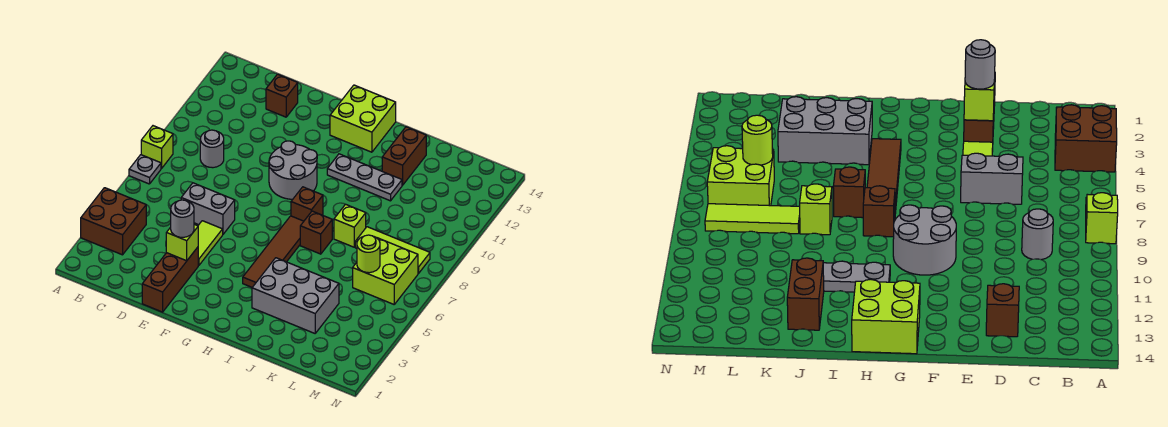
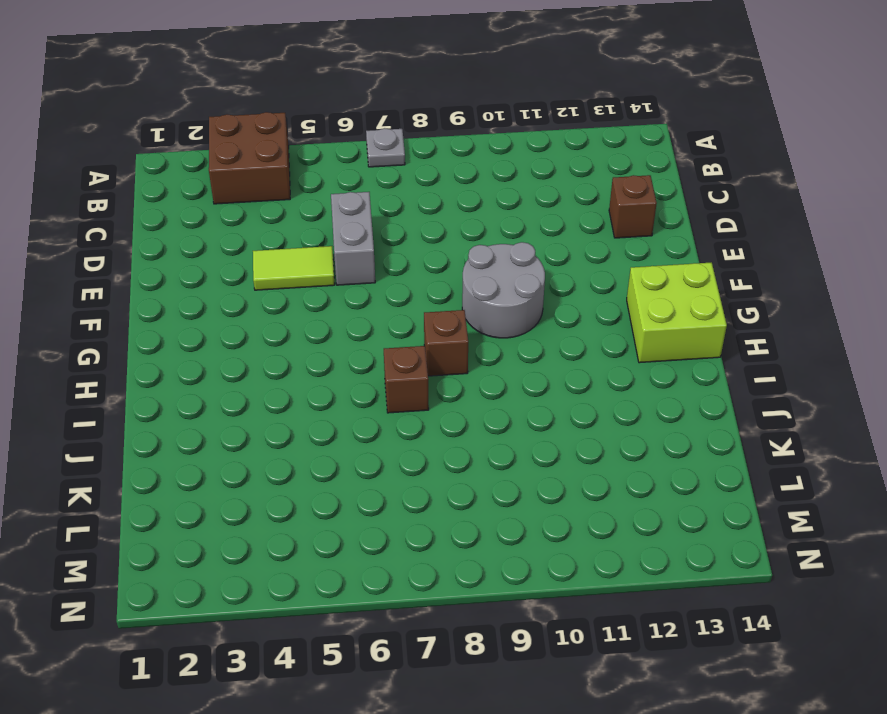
none -> lime 1x1 brick [141,126,173,168]
none -> grey 1x1 round brick [200,130,224,168]
none -> brown 1x3 brick [142,247,198,312]

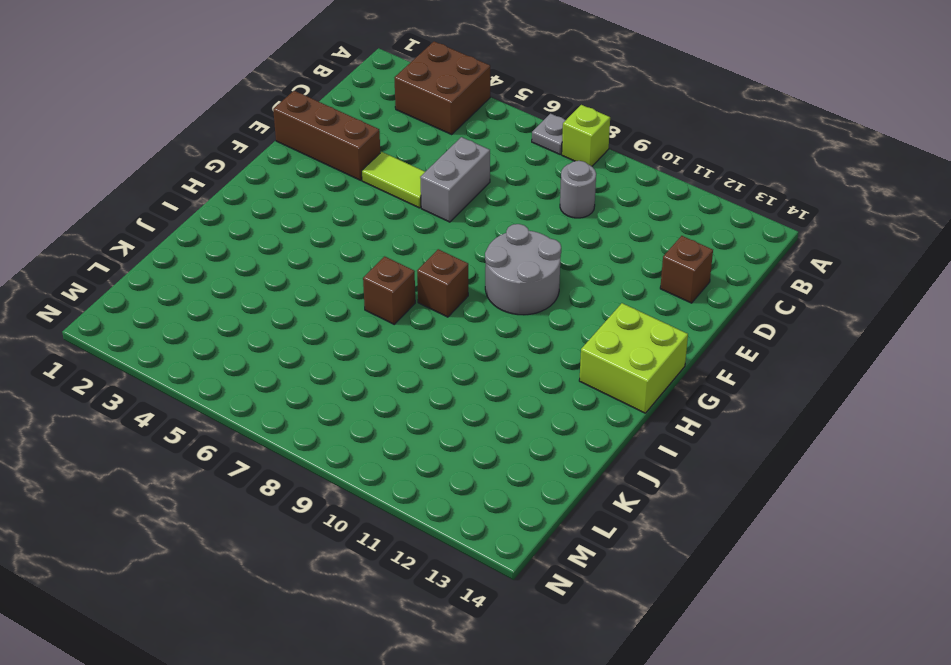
none -> brown 1x4 tile [243,216,304,287]
none -> grey 1x3 plate [327,154,402,201]
none -> grey 2x3 brick [252,258,339,333]

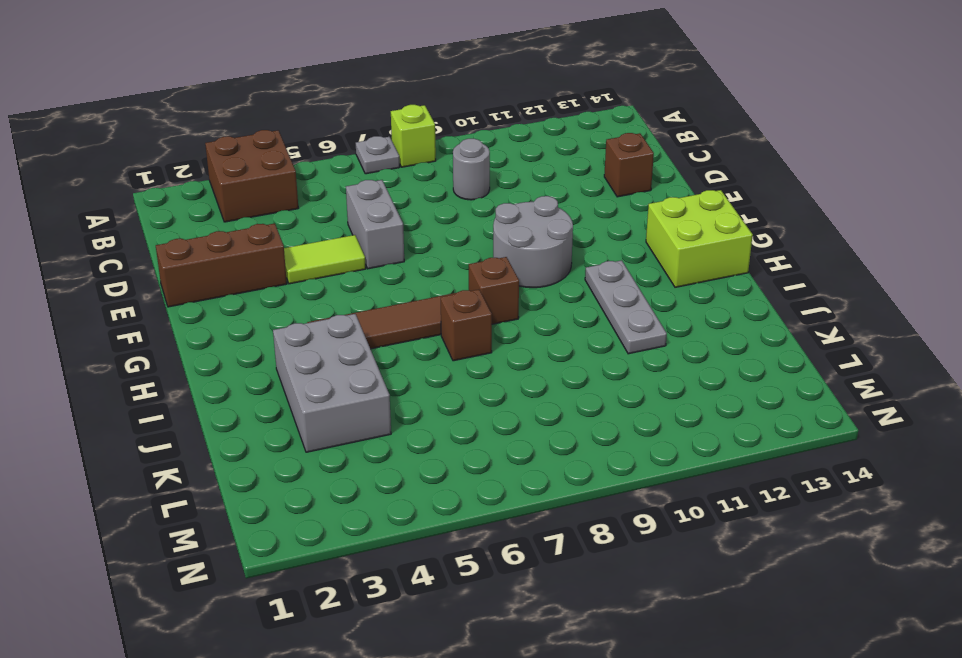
none -> lime 1x1 brick [334,204,366,247]
none -> brown 1x2 brick [382,127,426,185]
none -> lime 1x3 tile [355,227,430,274]

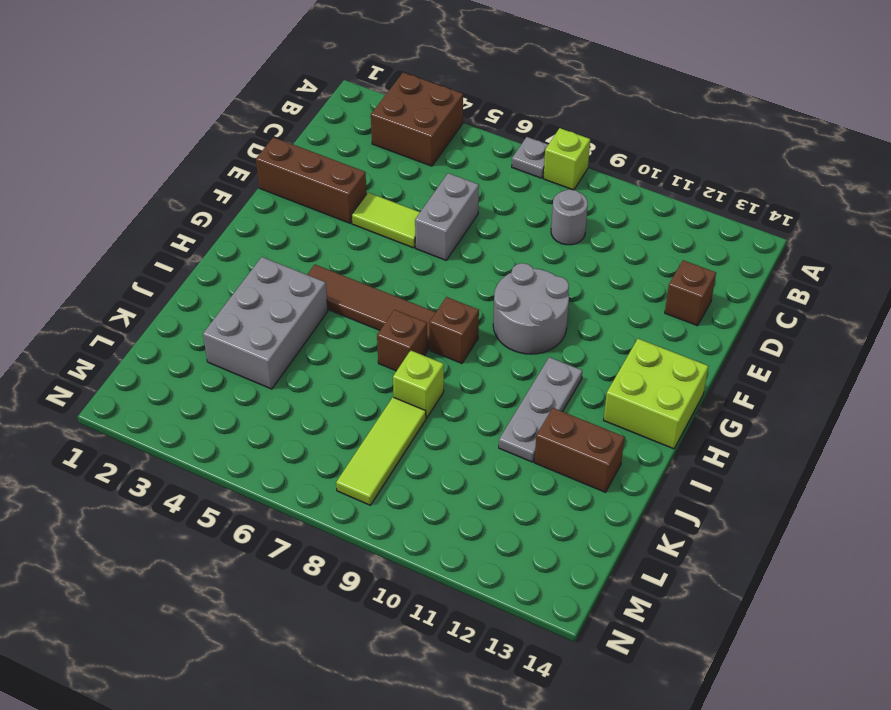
none -> lime 2x2 brick [353,237,418,304]
none -> lime 1x1 brick [166,224,198,261]
none -> lime 1x1 round brick [357,235,380,273]

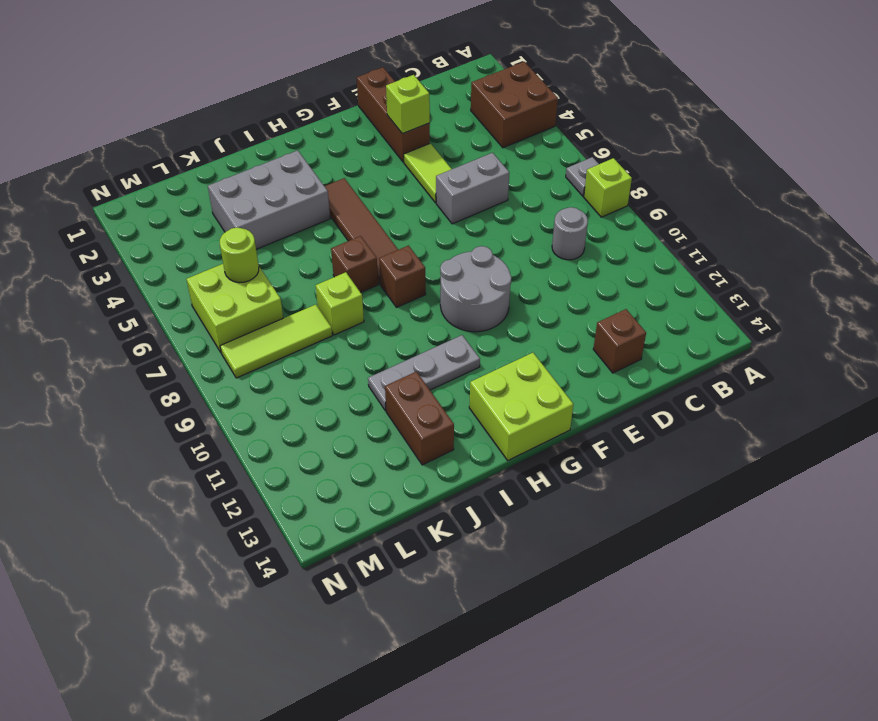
none -> grey 1x1 round brick [171,200,194,237]

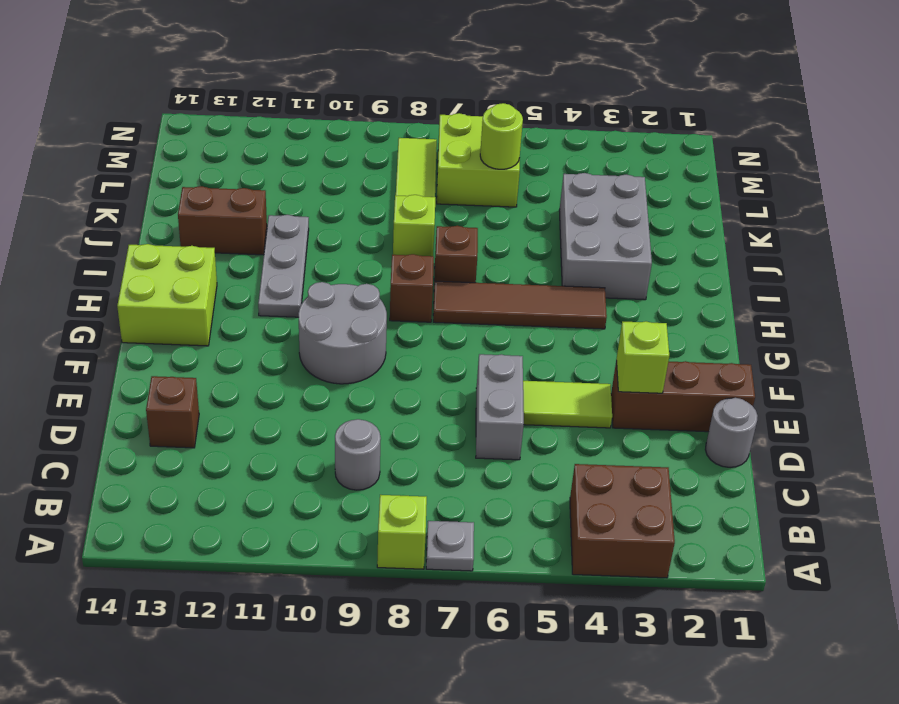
grey 1x1 round brick [705,398,758,467] -> grey 1x1 round brick moved to [171,200,194,237]

